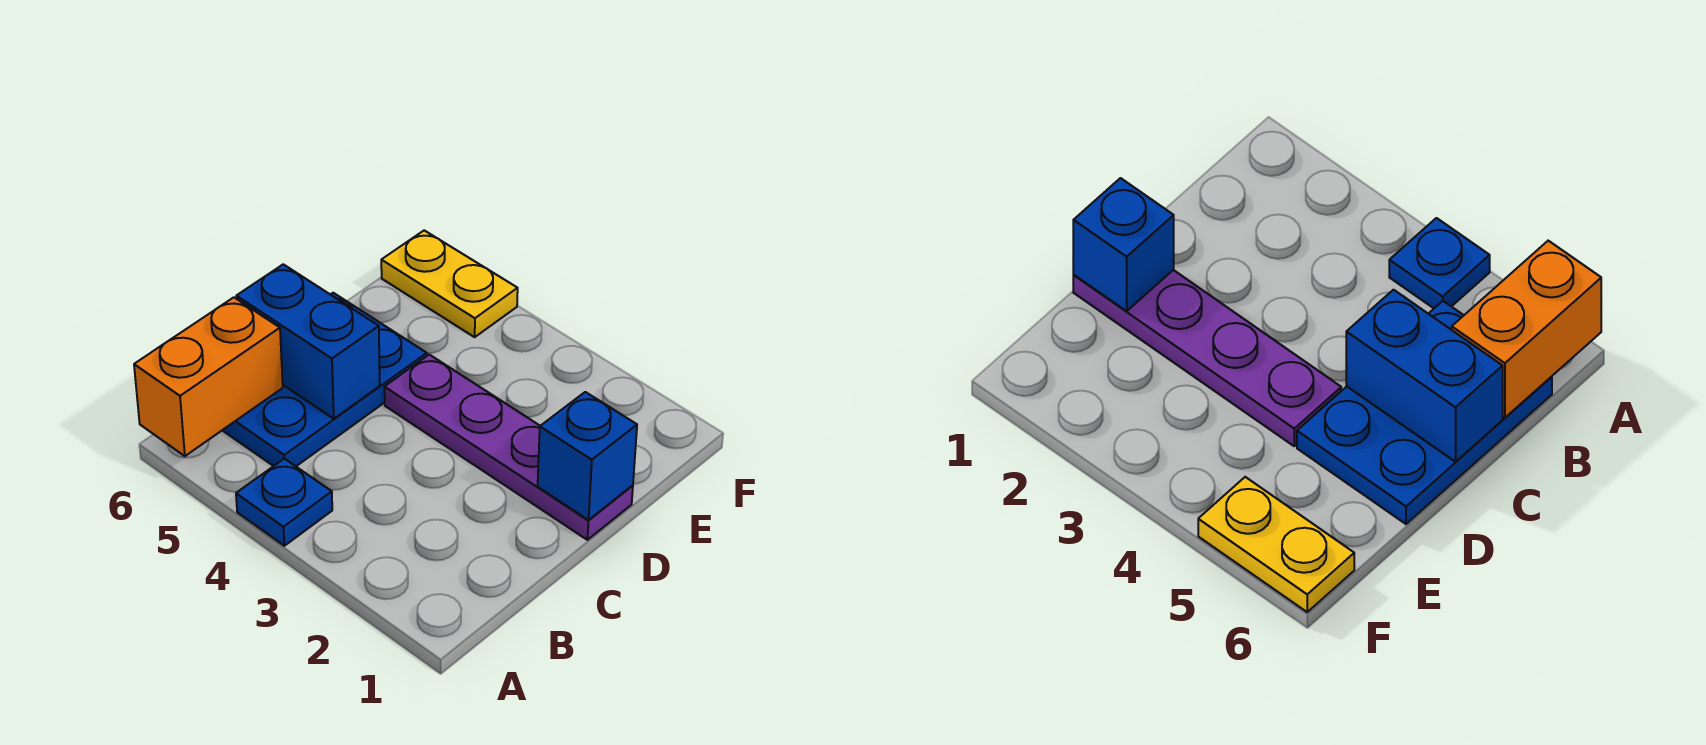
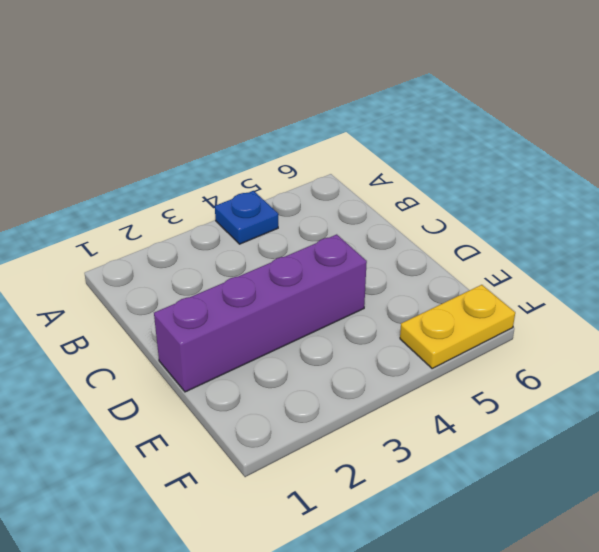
purple 1x4 brick [154,234,367,392] -> purple 1x4 plate [384,355,633,540]
none -> blue 2x3 plate [222,293,427,466]
none -> orange 1x2 brick [134,297,283,456]

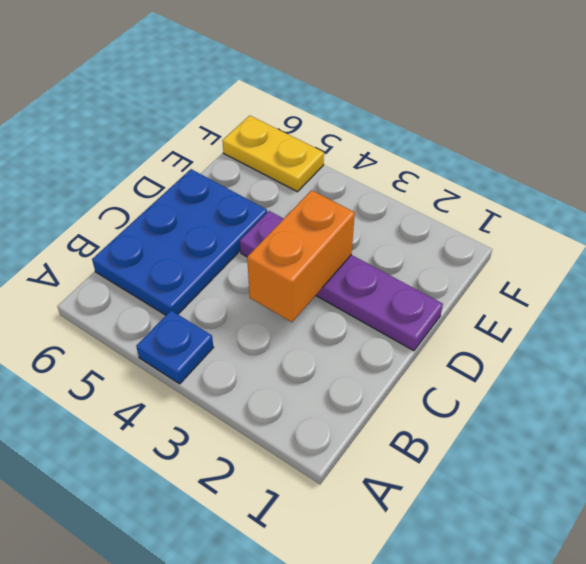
orange 1x2 brick [247,190,355,322] -> orange 1x2 brick moved to [134,297,283,456]
none -> blue 1x2 brick [236,264,380,419]
none -> blue 1x1 brick [538,392,637,520]

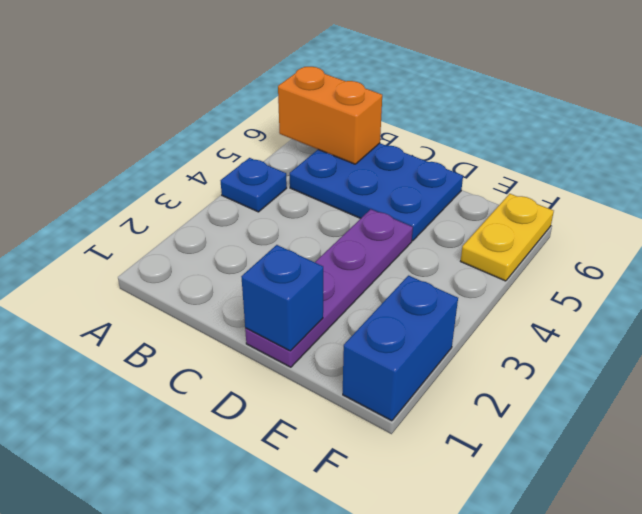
blue 1x2 brick [343,276,458,421] -> blue 1x2 brick moved to [236,264,380,419]

